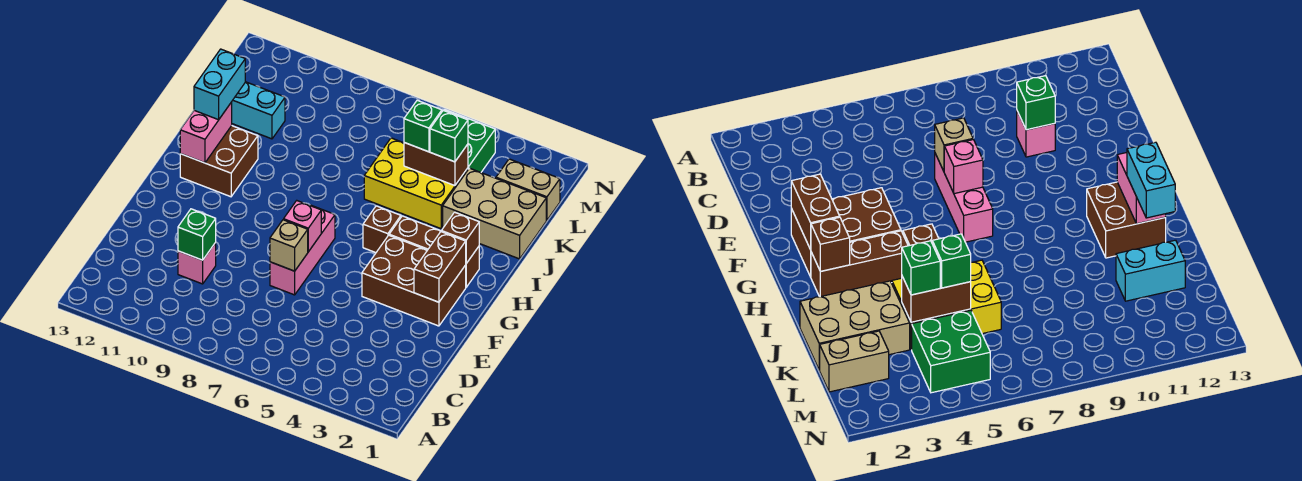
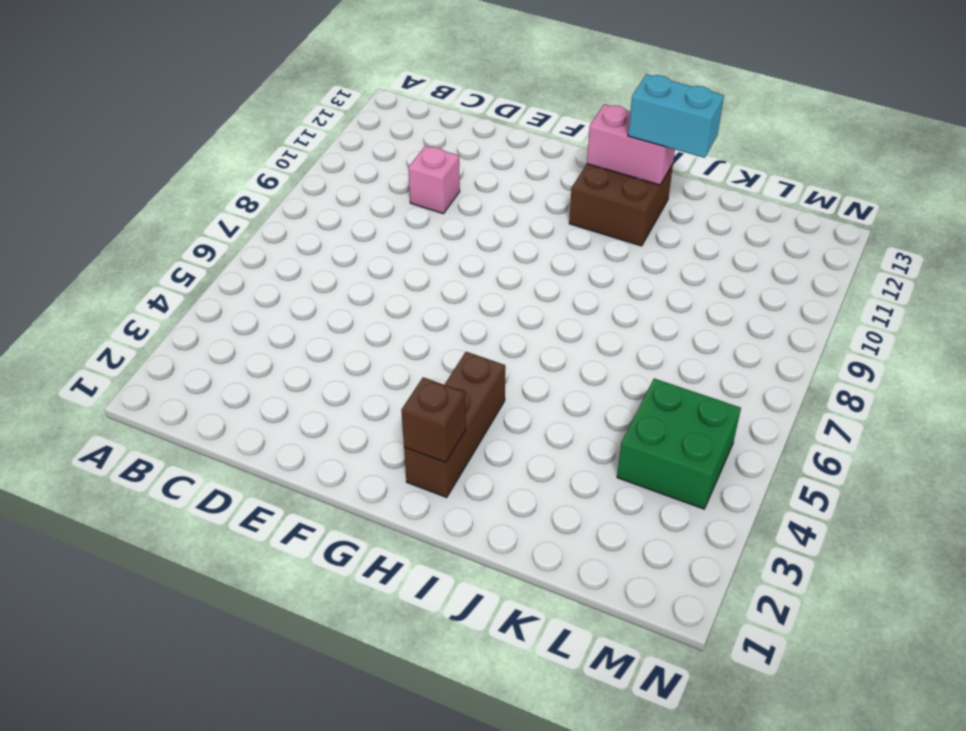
none -> pink 1x3 brick [270,205,335,295]
none -> brown 2x3 brick [362,235,466,326]
none -> brown 1x1 brick [363,206,401,253]

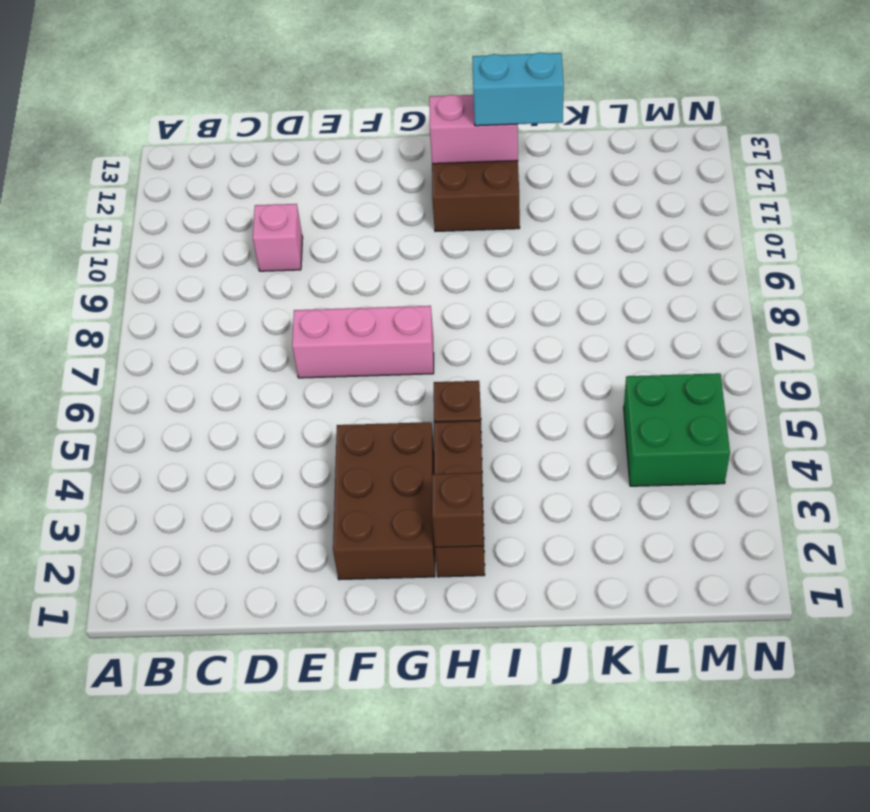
none -> tan 2x3 brick [443,168,546,259]
none -> yellow 2x3 brick [364,138,468,229]
none -> cyan 1x2 brick [232,82,285,139]

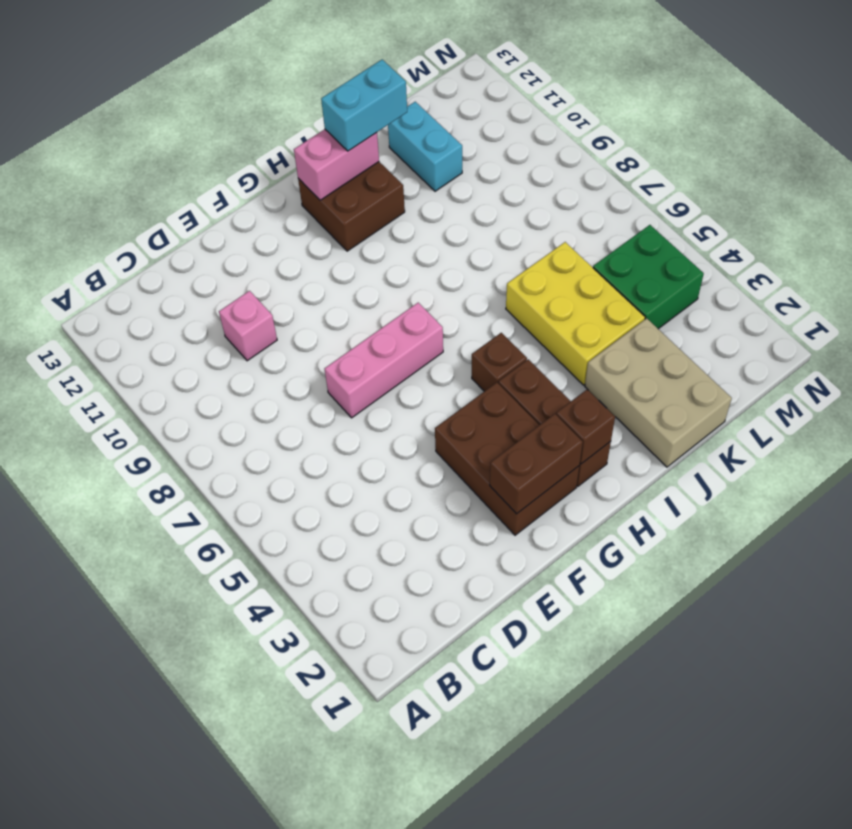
none -> tan 1x2 brick [496,159,560,220]
none -> green 1x1 brick [178,209,216,260]
none -> tan 1x1 brick [270,220,308,271]

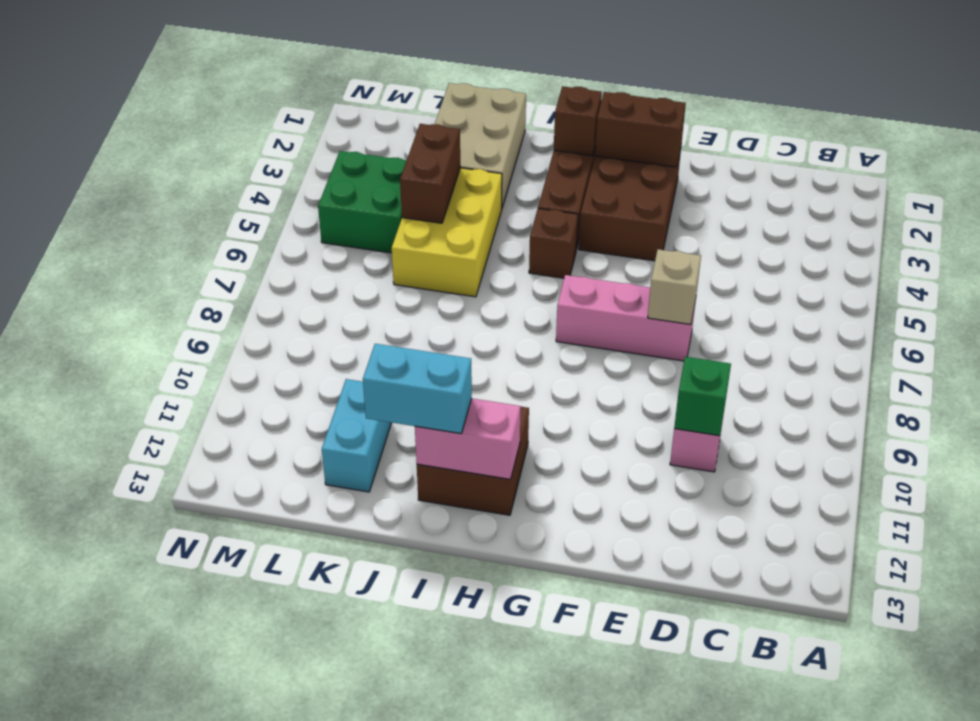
none -> tan 1x2 brick [496,159,560,220]
none -> pink 1x1 brick [284,201,321,252]
none -> green 1x1 brick [430,110,468,162]

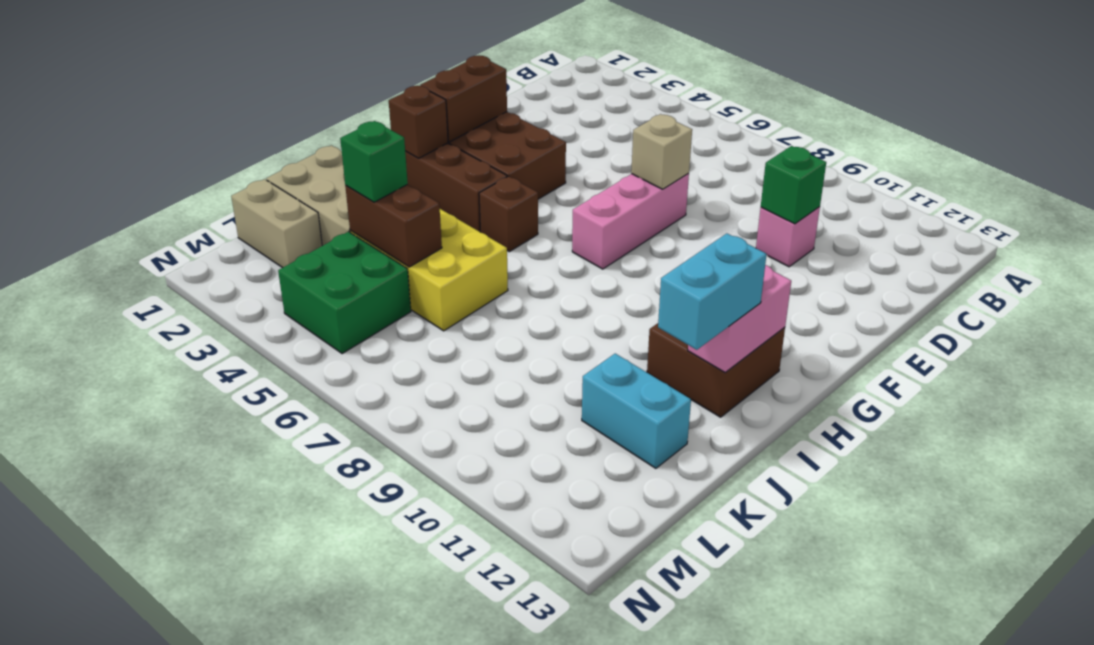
none -> pink 1x1 brick [284,201,321,252]
none -> green 1x1 brick [404,100,442,152]

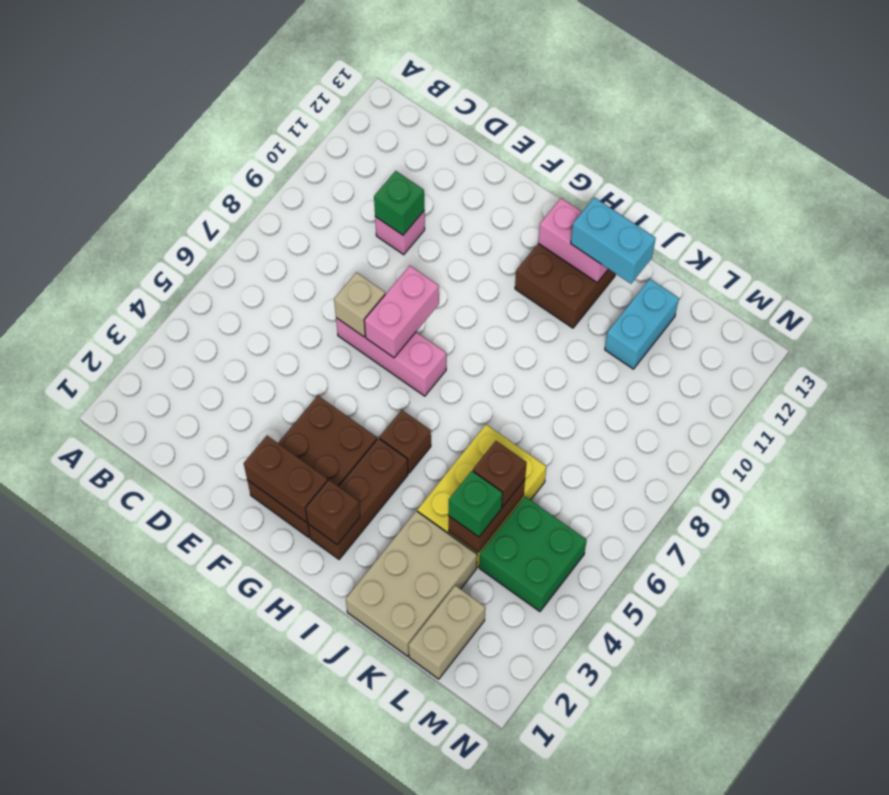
pink 1x2 brick [364,266,439,358] -> pink 1x1 brick [284,201,321,252]
brown 1x1 brick [473,441,527,507] -> green 1x1 brick [404,100,442,152]

